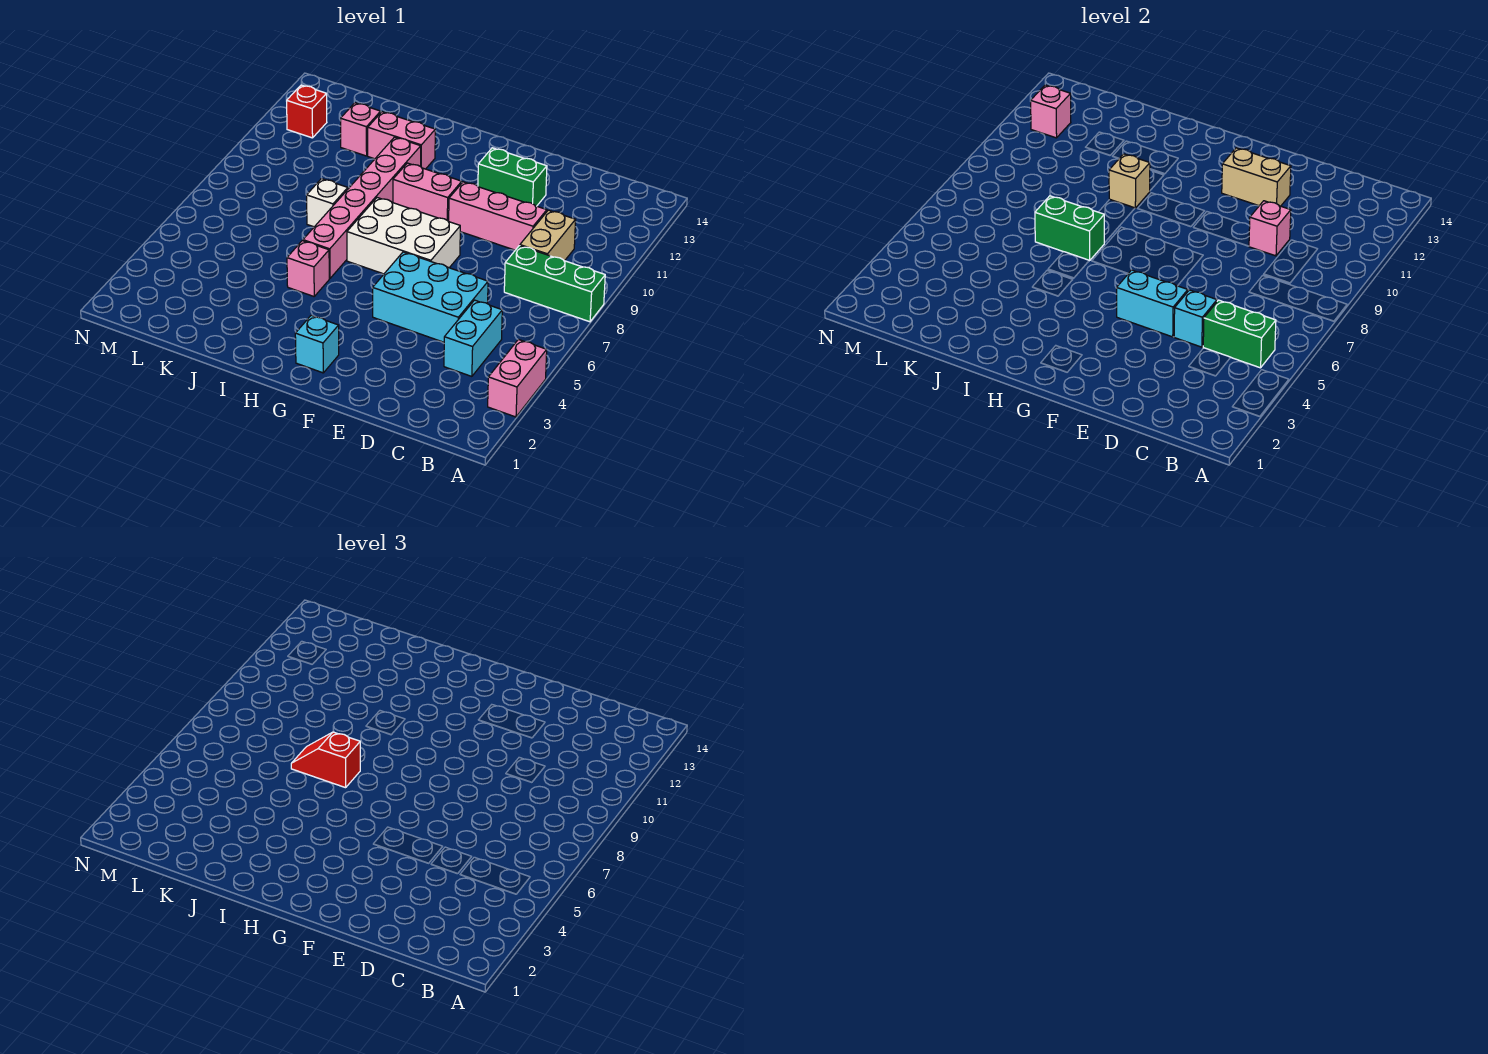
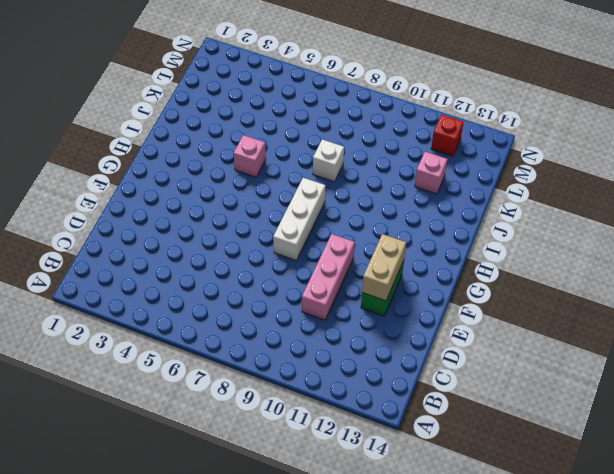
white 1x3 brick [273,178,325,261] -> white 2x3 brick [347,198,460,274]
none -> pink 1x2 brick [488,340,547,417]
none -> green 1x3 brick [504,246,605,322]
none -> cyan 1x2 brick [444,300,502,376]

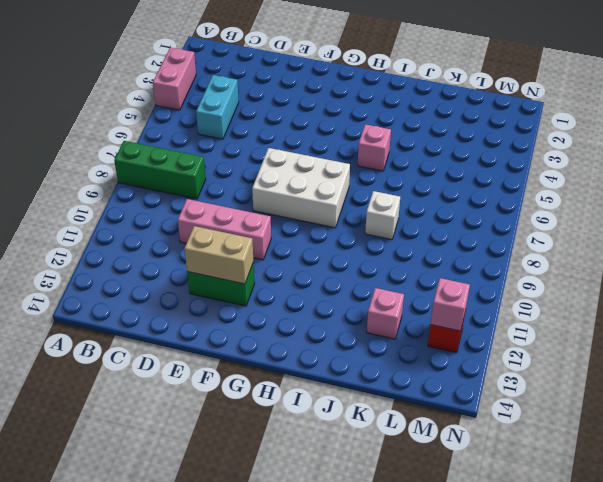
none -> tan 1x2 brick [520,210,576,261]
none -> cyan 2x3 brick [373,252,488,342]
none -> cyan 1x1 brick [295,315,339,373]

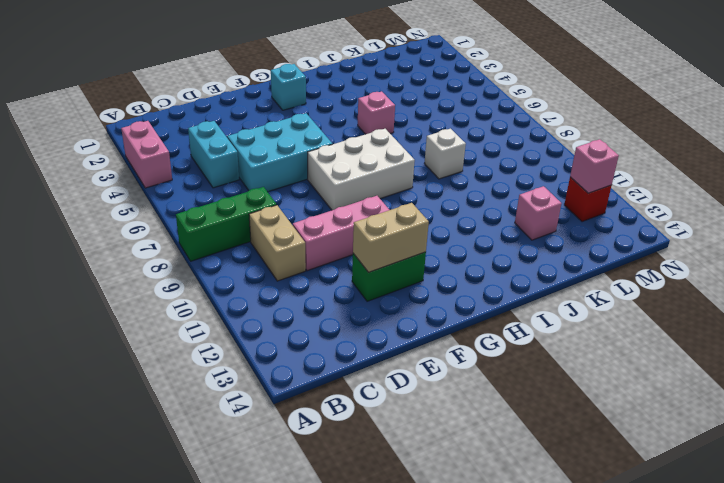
none -> pink 1x2 brick [393,163,462,222]
none -> pink 1x6 brick [303,137,421,278]
none -> pink 1x2 brick [368,112,435,169]

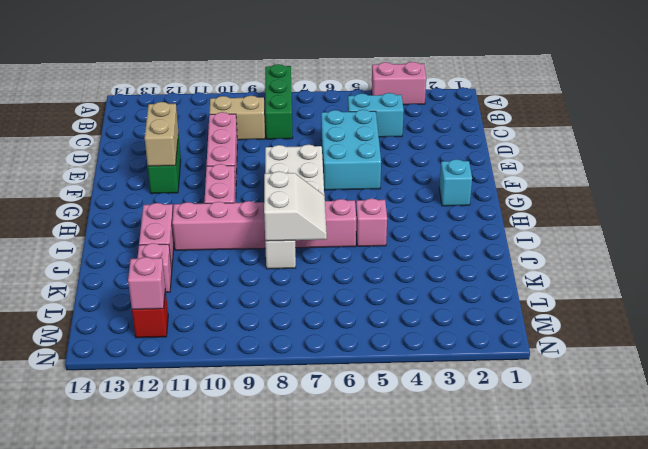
white 2x2 slope [264,171,327,241] -> green 1x2 brick [1035,196,1104,261]
none -> green 1x2 brick [1203,300,1276,368]
none -> cyan 1x1 brick [1174,290,1217,347]
none -> pink 1x1 brick [1249,201,1291,256]

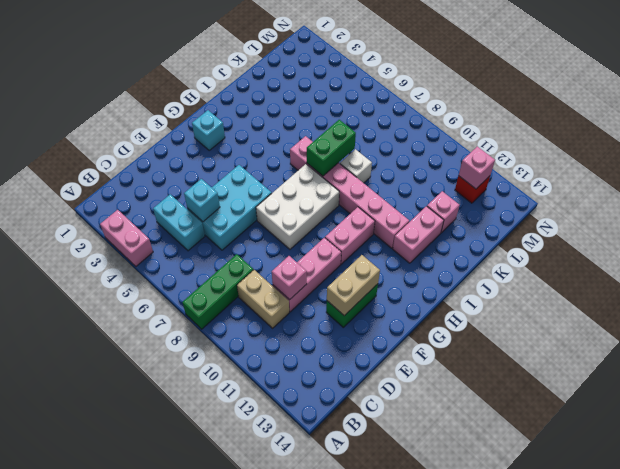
none -> pink 1x1 brick [287,241,329,296]
none -> green 1x2 brick [1203,300,1276,368]
none -> cyan 1x2 brick [1117,270,1188,337]

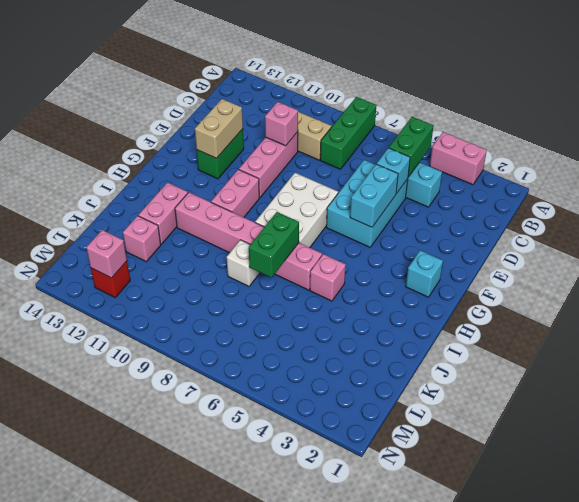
none -> tan 1x1 brick [1109,154,1150,208]
none -> red 1x2 slope [291,732,360,788]

